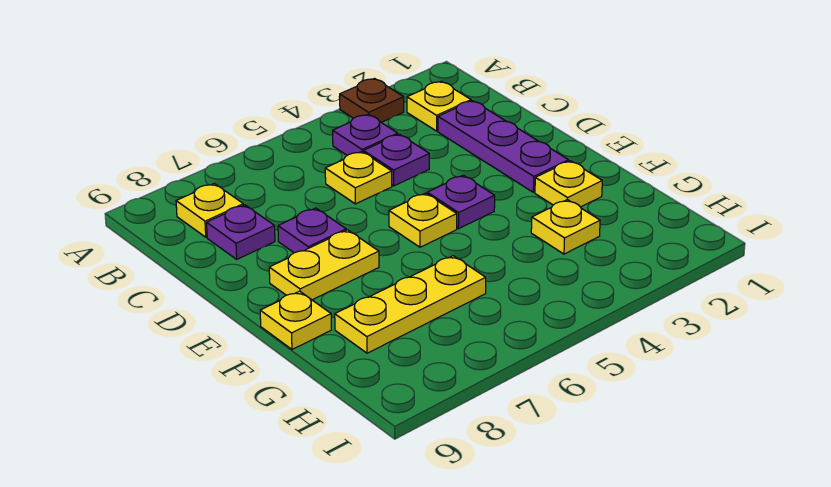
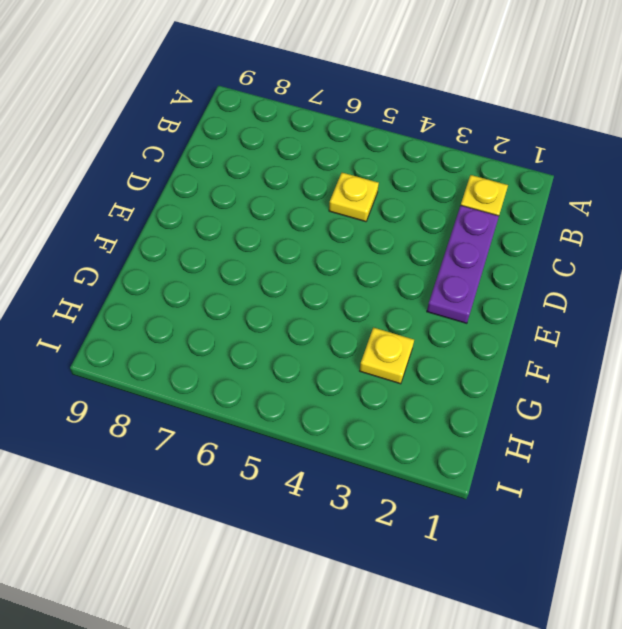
none -> brown 1x1 plate [340,79,404,122]
none -> purple 1x1 plate [333,114,398,155]
none -> yellow 1x1 plate [176,184,243,237]

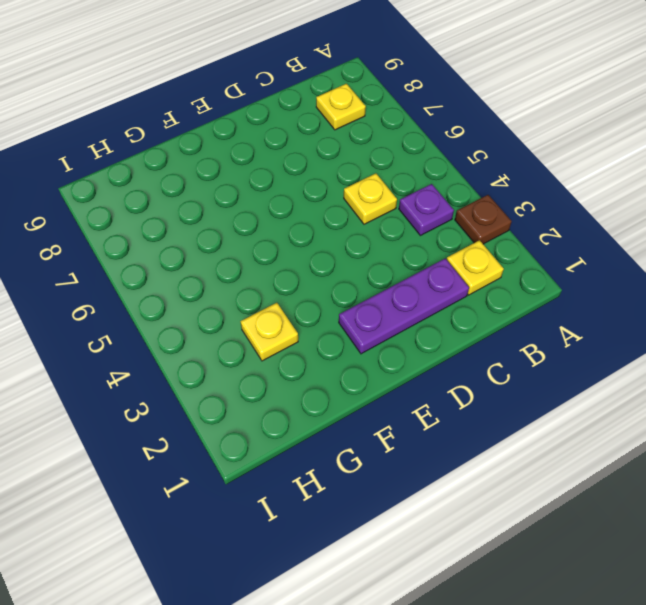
none -> purple 1x1 plate [364,134,429,186]
none -> purple 1x1 plate [207,205,275,259]
none -> purple 1x1 plate [278,208,346,253]

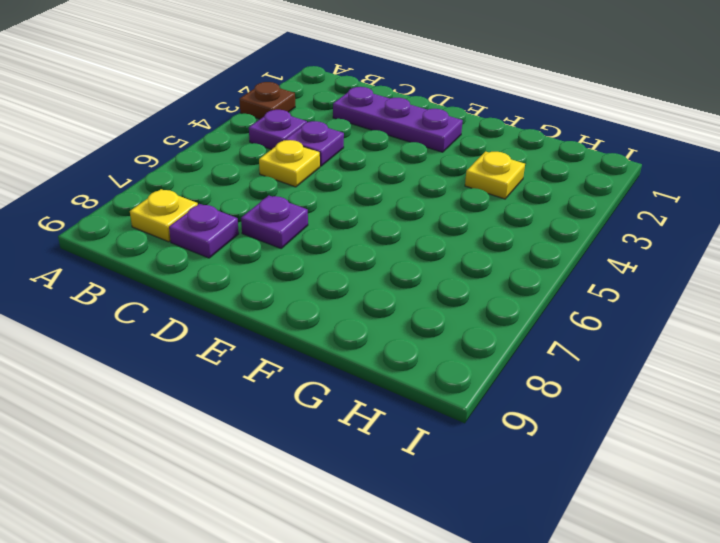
none -> yellow 1x1 plate [407,81,471,131]
none -> purple 1x1 plate [427,175,495,229]
none -> yellow 1x1 plate [389,193,457,247]

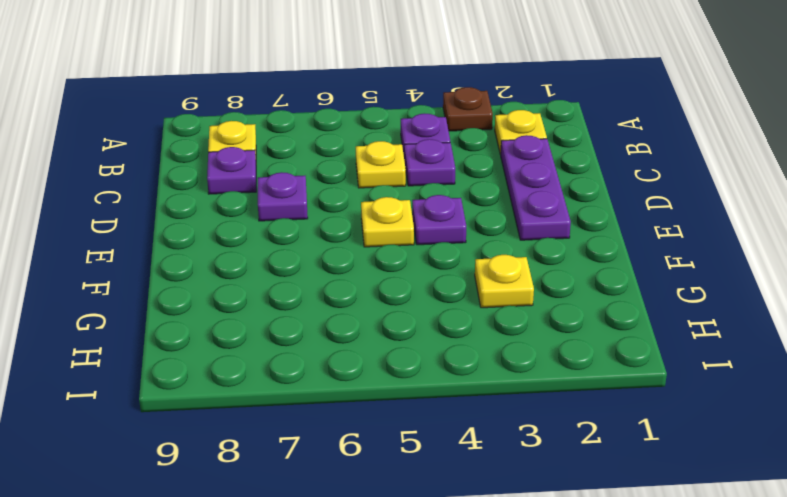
none -> yellow 1x2 plate [269,230,379,300]
none -> yellow 1x1 plate [535,161,602,207]
none -> yellow 1x1 plate [260,291,331,349]

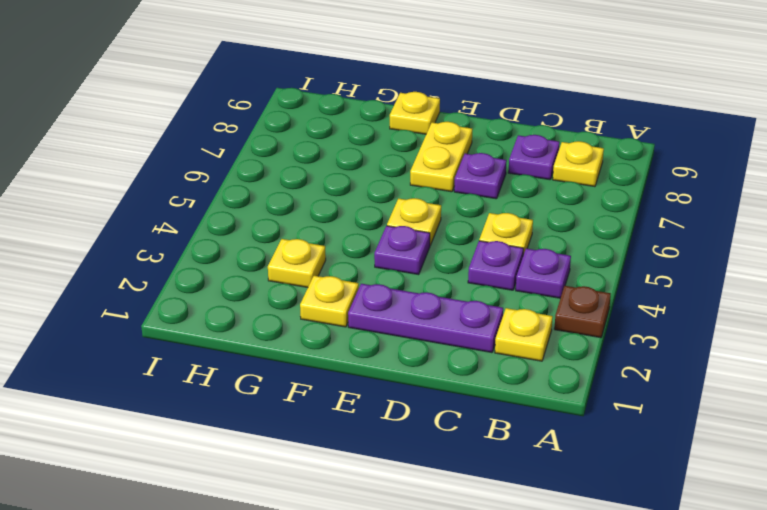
none -> yellow 1x3 plate [335,256,486,353]

